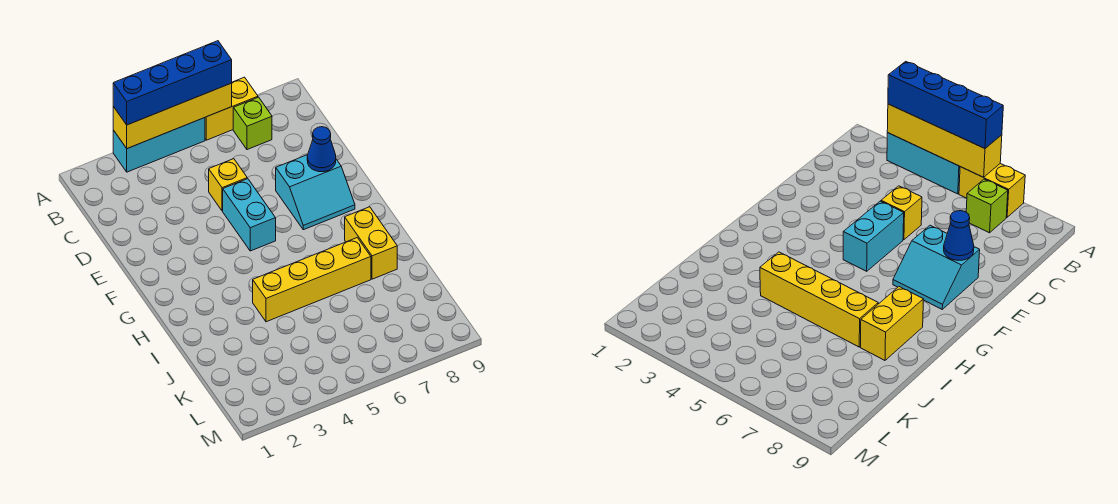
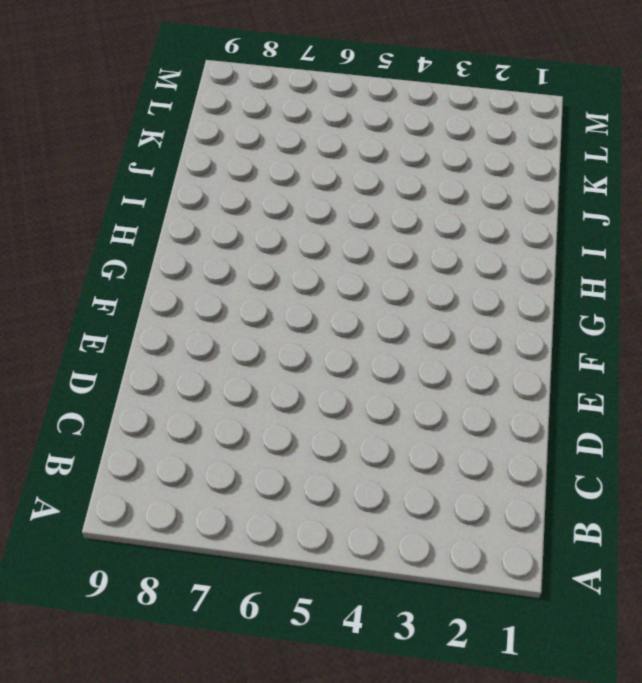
none -> cyan 1x3 brick [113,118,205,172]
none -> yellow 1x2 brick [205,77,258,140]

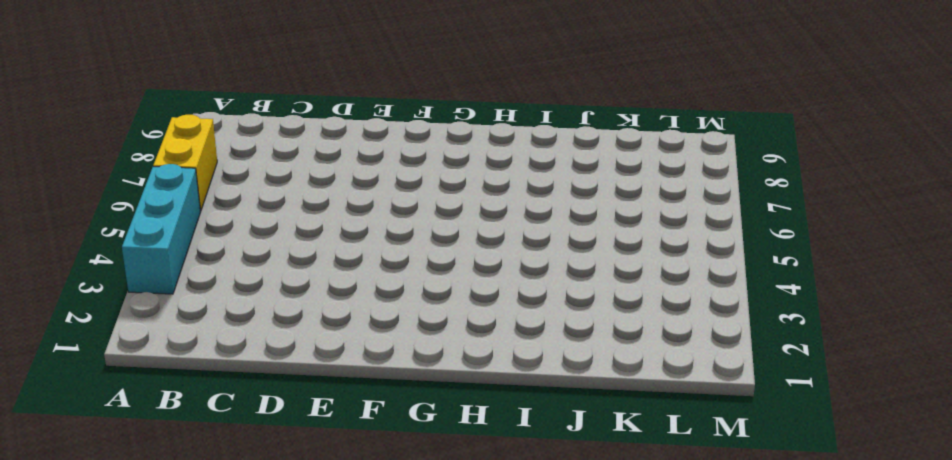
none -> lime 1x1 brick [233,97,272,150]
none -> yellow 1x1 brick [209,159,247,211]

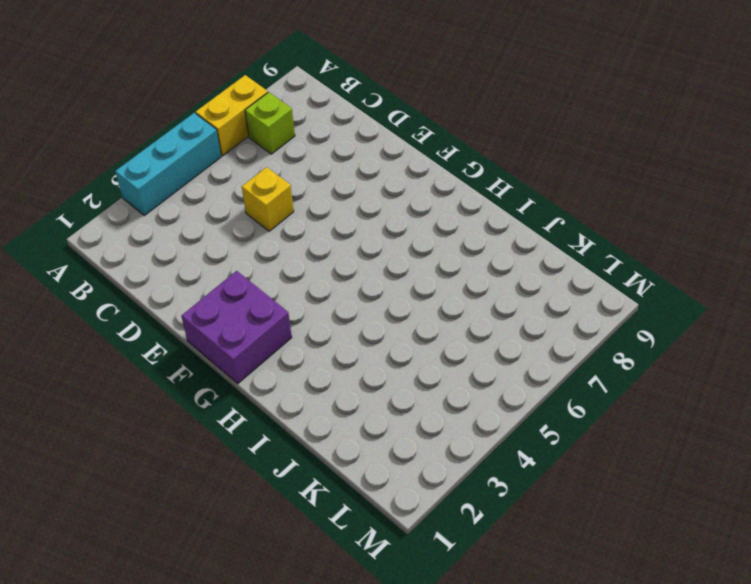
purple 2x2 brick [181,271,292,384] -> none
none -> cyan 1x2 brick [223,179,276,251]
none -> cyan 2x2 slope [276,155,355,230]

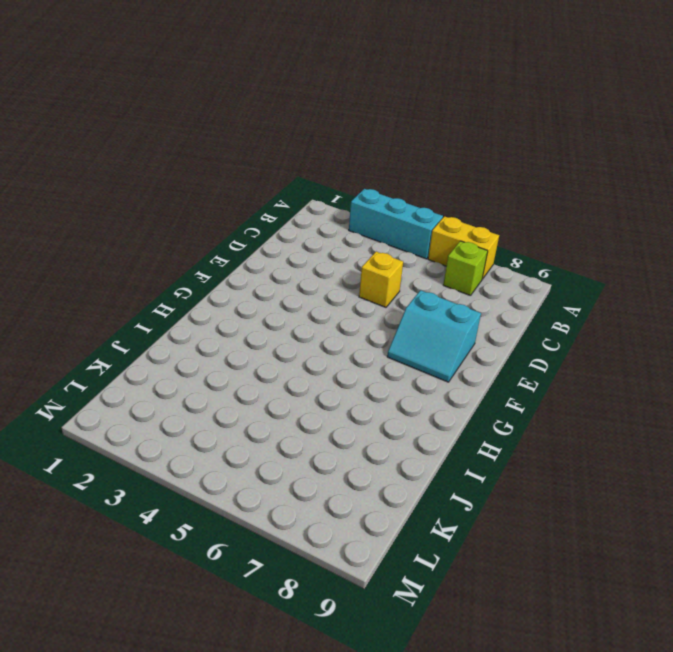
none -> cyan 1x2 brick [223,179,276,251]
none -> yellow 1x2 brick [345,207,397,279]

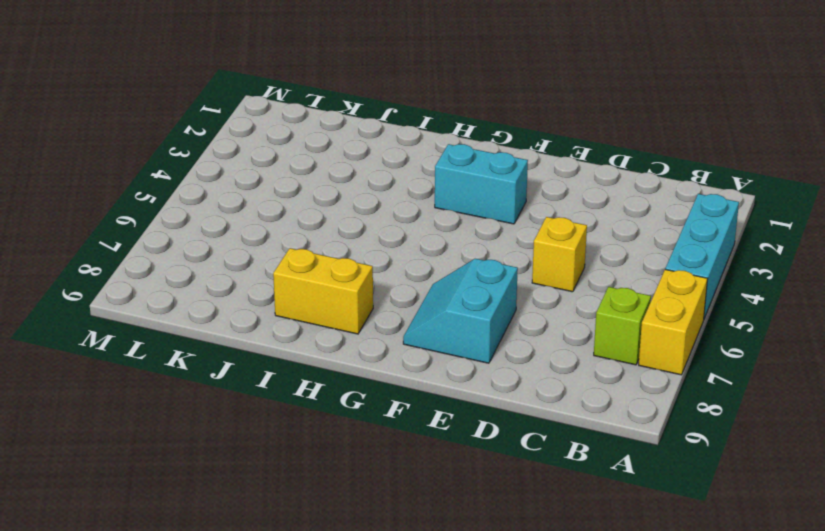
cyan 1x2 brick [435,144,528,224] -> cyan 1x2 brick moved to [223,179,276,251]
none -> yellow 1x4 brick [253,238,371,322]
none -> yellow 1x4 brick [113,83,232,149]

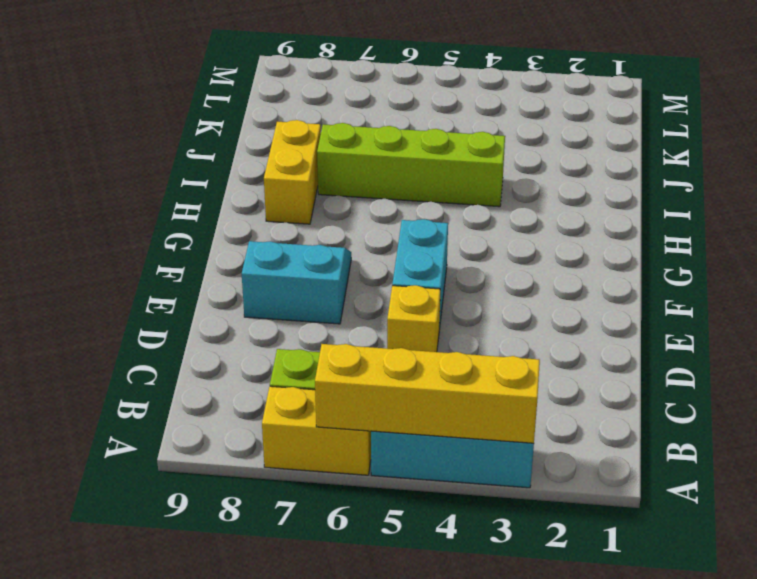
lime 1x4 brick [317,123,505,207] -> yellow 1x4 brick [253,238,371,322]
none -> blue 1x1 cone [307,127,336,172]
none -> blue 1x4 brick [113,41,232,125]

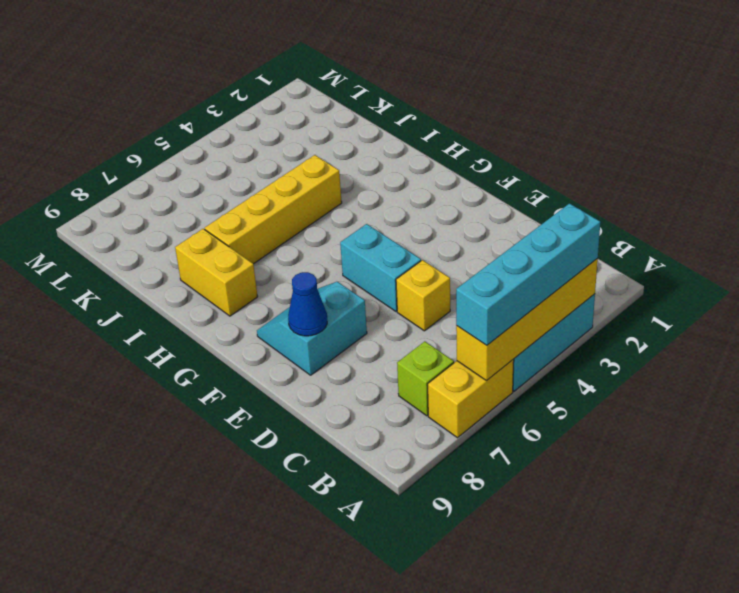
cyan 1x4 brick [456,204,600,345] -> blue 1x4 brick [113,41,232,125]

